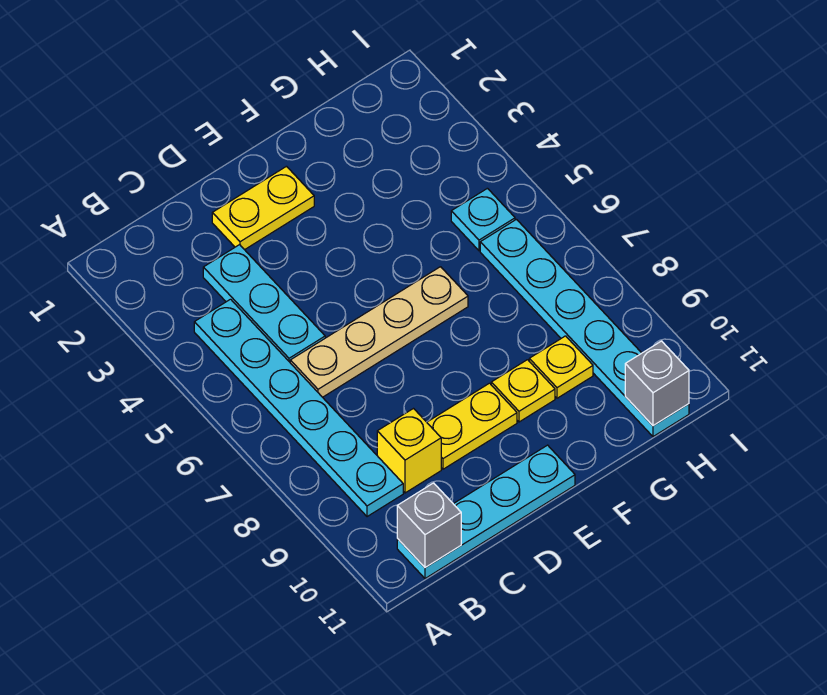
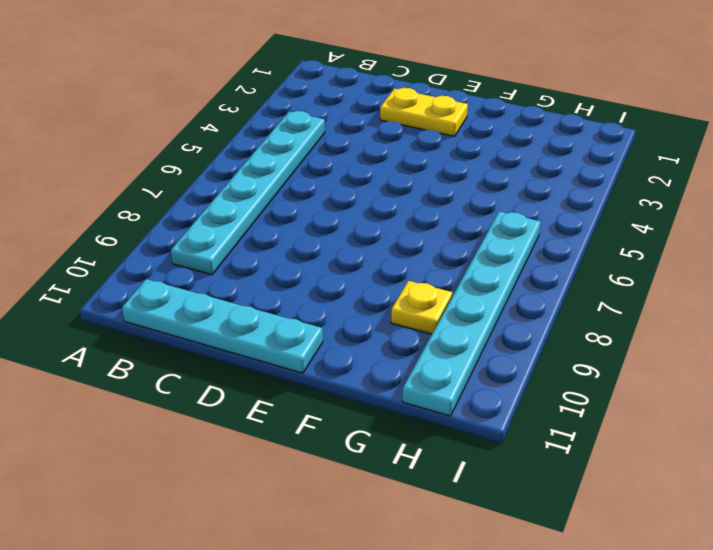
none -> cyan 1x3 plate [203,245,325,362]
none -> tan 1x4 plate [290,267,468,397]
none -> yellow 1x1 brick [377,409,441,493]

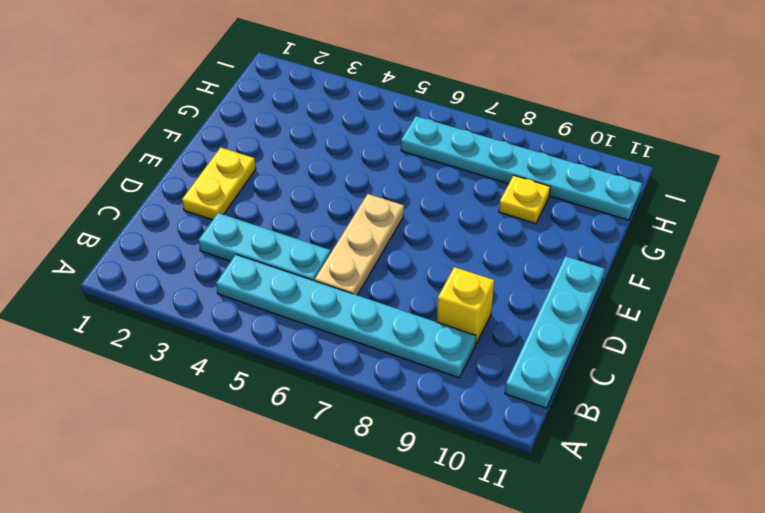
tan 1x3 plate [315,194,404,295] -> tan 1x4 plate [290,267,468,397]
none -> yellow 1x2 plate [427,383,517,469]
none -> yellow 1x1 plate [491,360,555,422]
none -> cyan 1x1 plate [451,188,515,251]

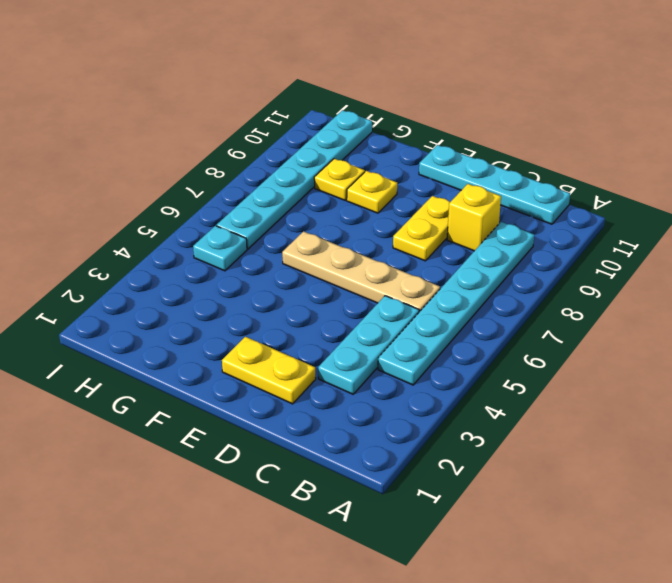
yellow 1x2 plate [393,196,450,261] -> yellow 1x2 plate turned to [427,383,517,469]
none -> grey 1x1 brick [397,483,461,568]
none -> grey 1x1 brick [625,341,689,426]

